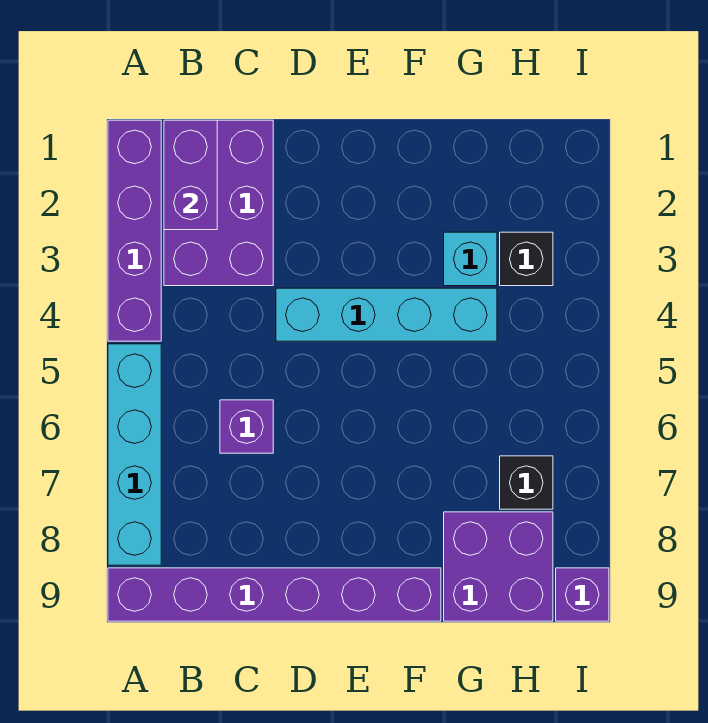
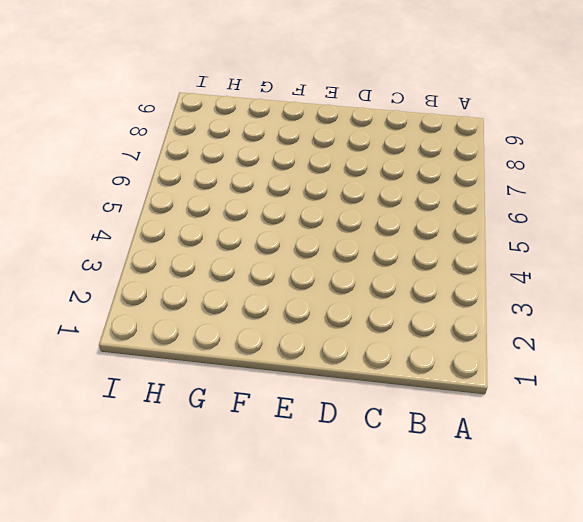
none -> purple 1x4 brick [108,120,161,341]
none -> cyan 1x4 brick [108,344,161,565]
none -> purple 1x6 brick [108,568,441,621]

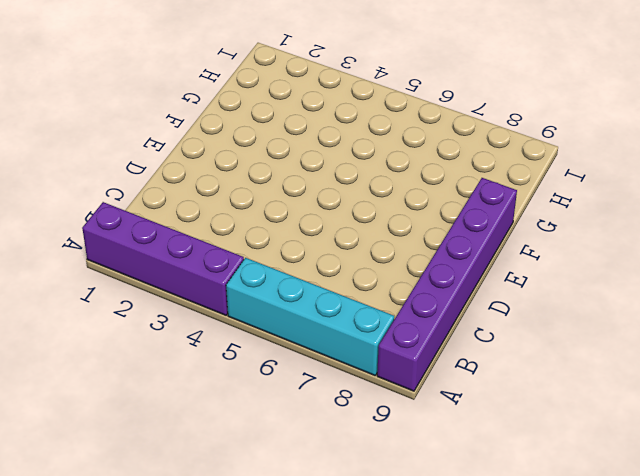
none -> purple 2x3 brick [164,120,273,286]
none -> purple 1x1 brick [220,400,273,453]
none -> cyan 1x4 brick [276,288,497,341]

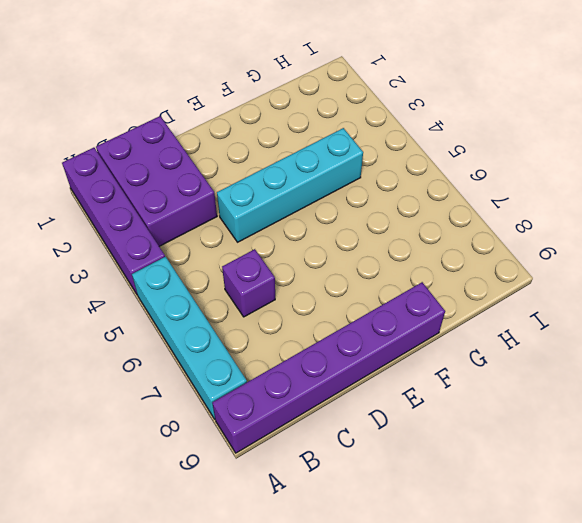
none -> cyan 1x1 brick [444,232,497,286]
none -> purple 2x2 brick [444,512,553,621]
none -> black 1x1 brick [500,232,553,286]

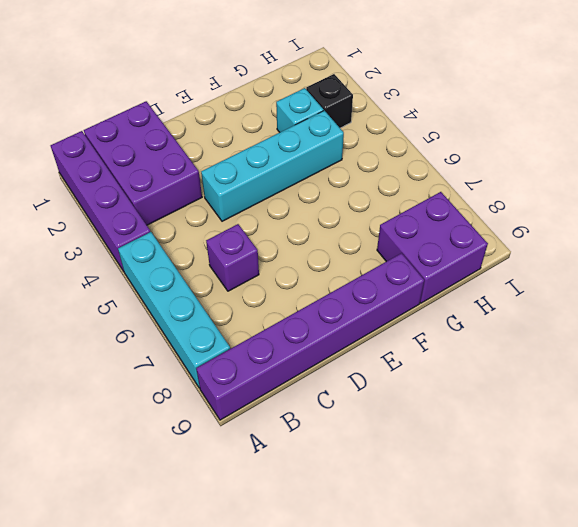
none -> black 1x1 brick [500,456,553,509]
none -> purple 1x1 brick [556,568,609,621]
none -> purple 1x2 brick [164,120,217,230]

